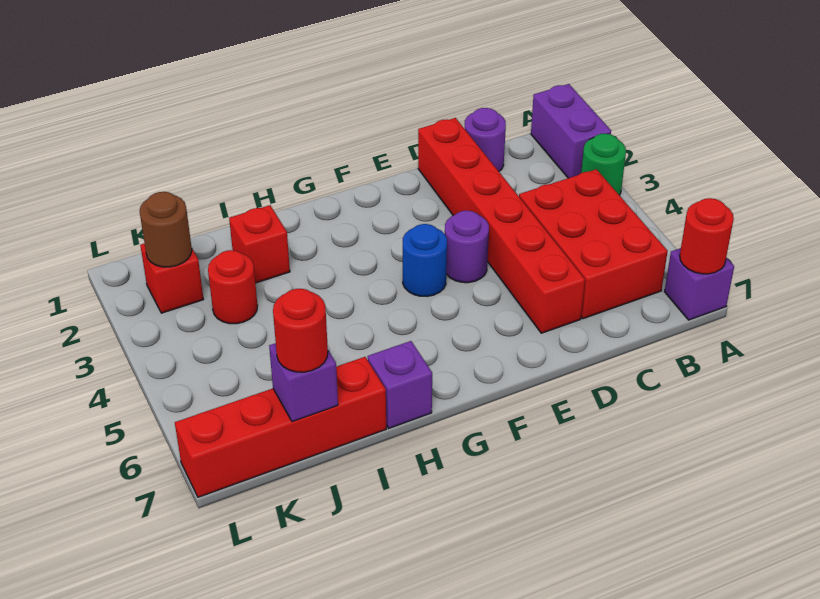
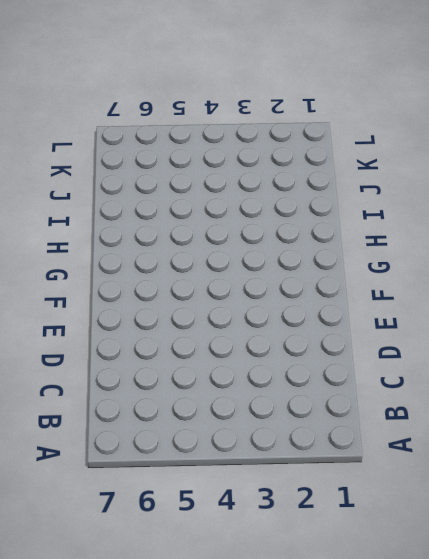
none -> purple 1x2 brick [531,84,611,178]
none -> green 1x1 round brick [581,134,626,195]
none -> purple 1x1 brick [665,248,734,320]

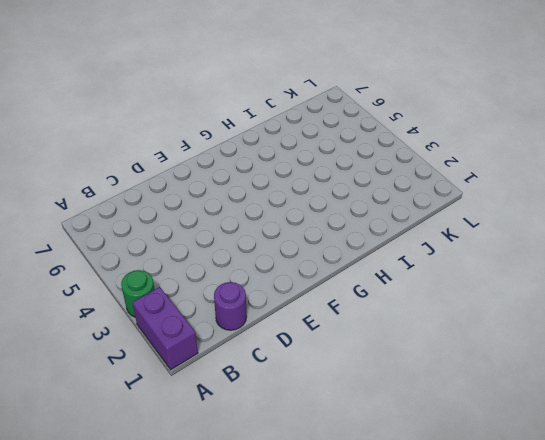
none -> purple 1x1 brick [665,248,734,320]
none -> red 2x3 brick [519,169,668,319]
none -> red 1x6 brick [418,118,585,333]

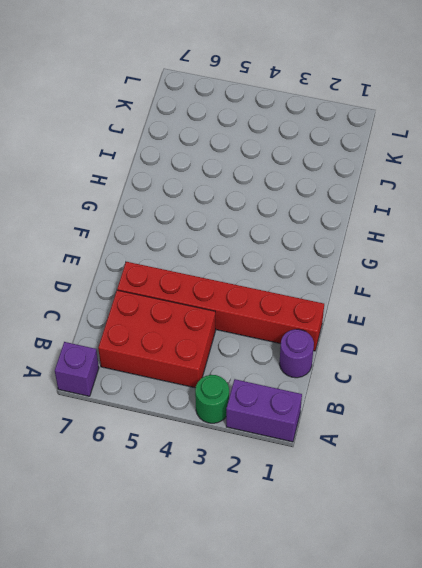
none -> purple 1x1 round brick [445,211,489,283]
none -> blue 1x1 round brick [403,224,447,297]
none -> purple 1x1 brick [368,341,432,428]

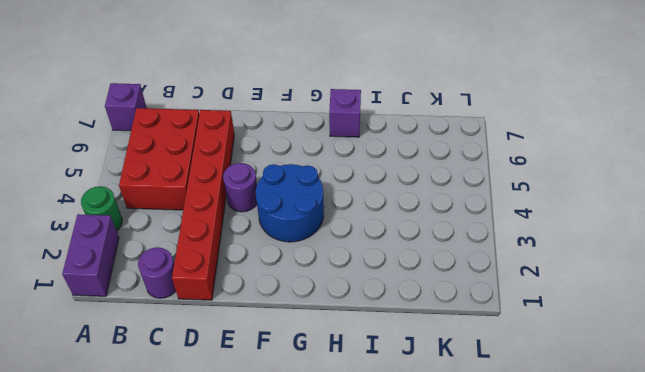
blue 2x2 round brick [256,164,324,242] -> blue 1x1 round brick [403,224,447,297]
none -> red 1x1 brick [229,205,290,283]
none -> red 1x4 brick [175,357,386,497]
none -> red 1x1 round brick [208,250,258,324]

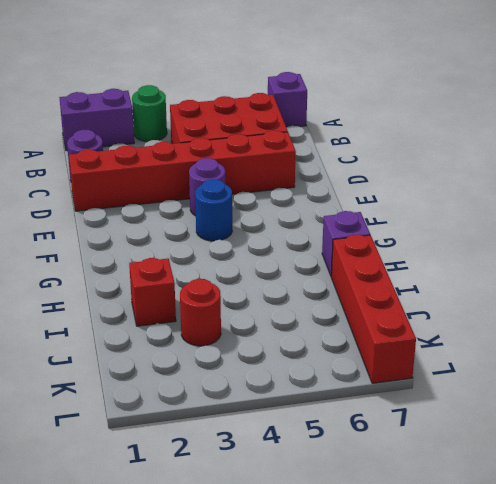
none -> red 1x1 brick [140,244,203,313]
none -> red 1x1 round brick [680,198,734,274]
none -> purple 1x1 brick [269,343,338,422]

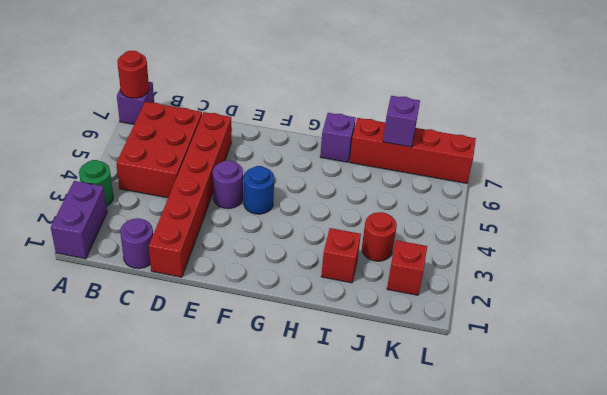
none -> brown 1x1 round brick [140,192,192,267]
none -> red 1x1 round brick [273,289,328,372]

